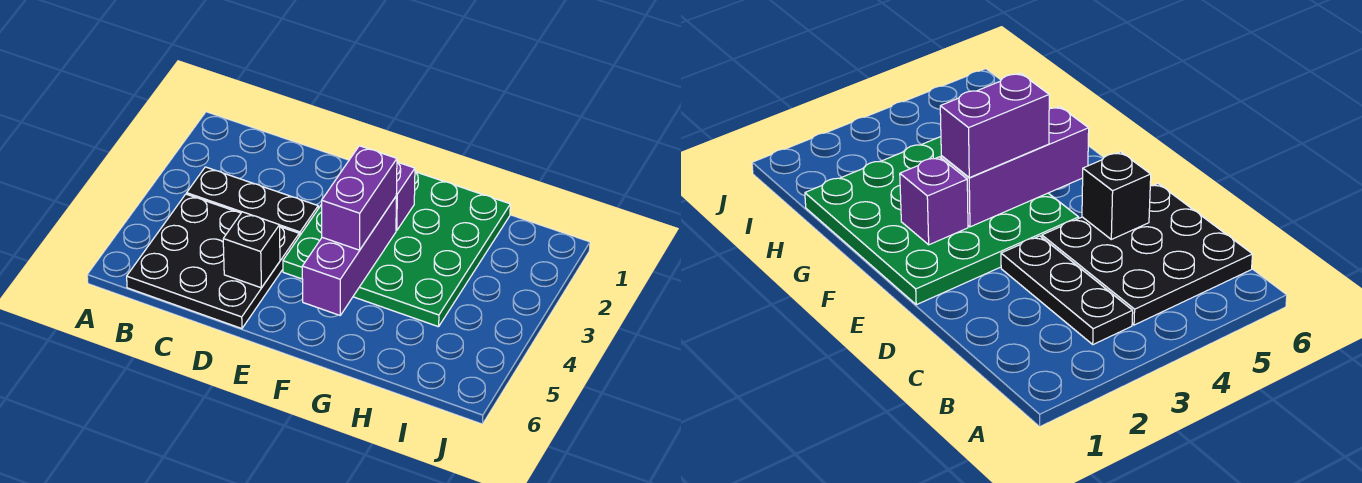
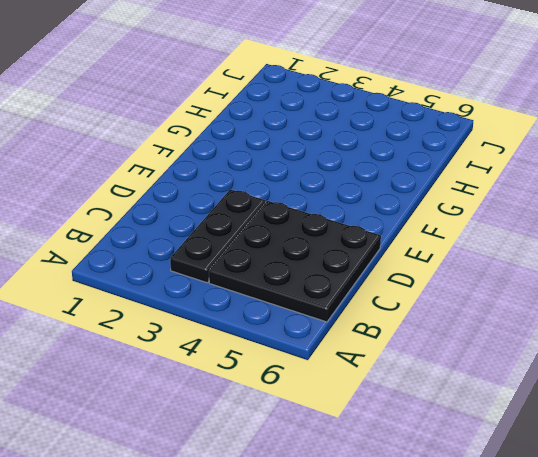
none -> green 4x4 plate [283,172,510,327]
none -> black 1x1 brick [223,212,280,288]

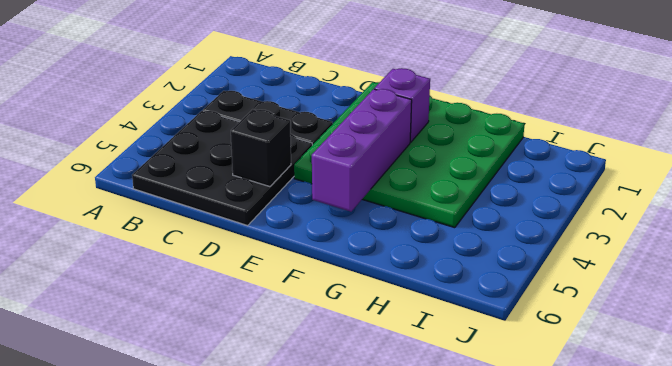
none -> purple 1x2 brick [322,146,397,250]

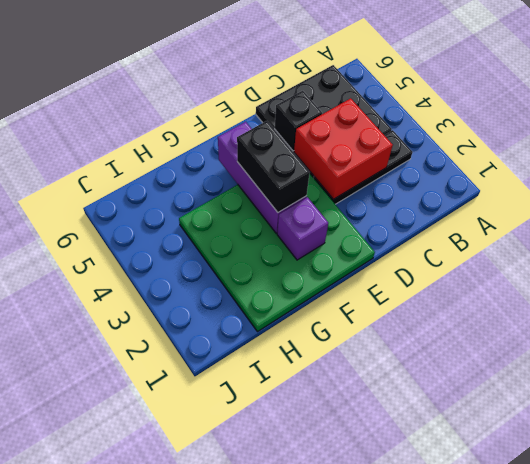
red 2x2 brick [294,98,393,199] -> none
black 1x2 brick [237,121,310,212] -> purple 1x2 brick [322,146,397,250]

